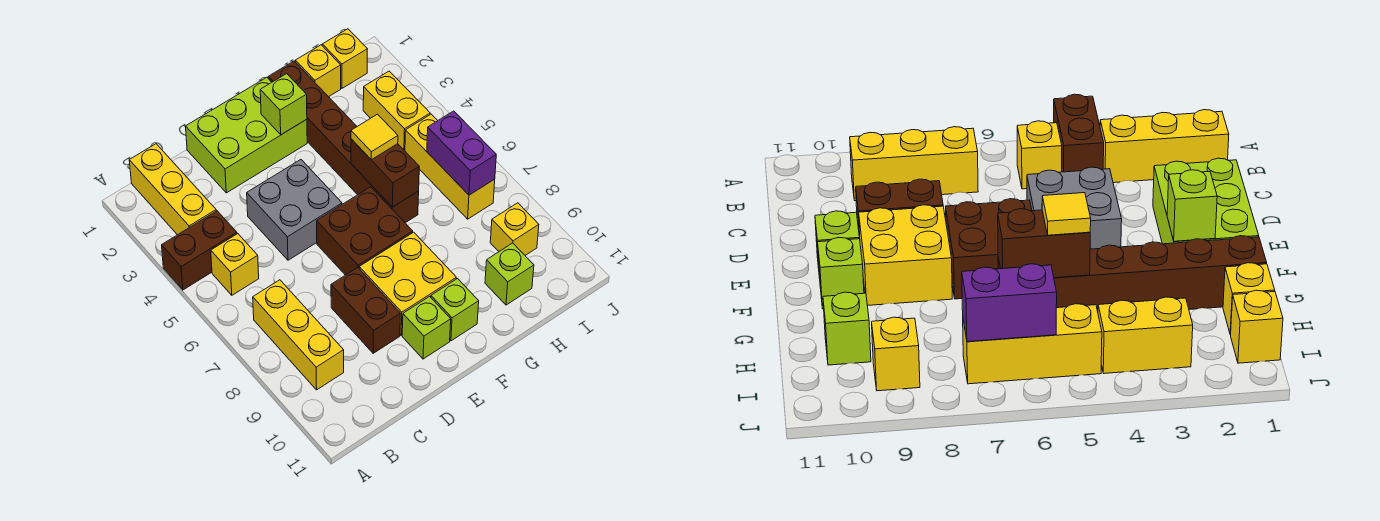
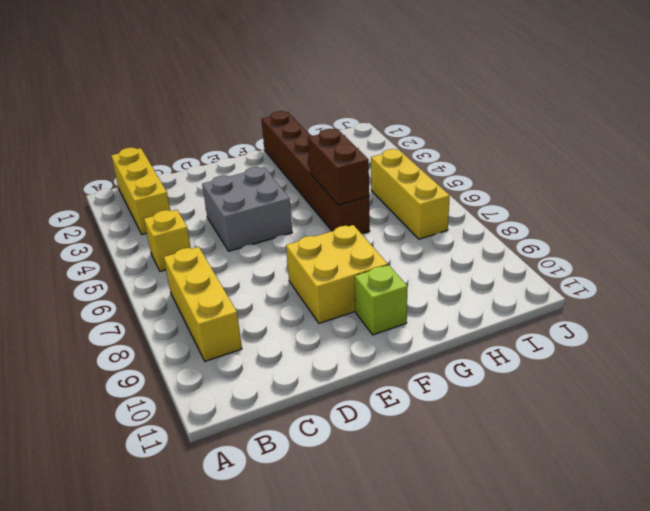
none -> brown 1x2 brick [162,211,237,290]
none -> lime 2x3 brick [186,77,307,193]
none -> brown 1x2 brick [331,268,400,353]

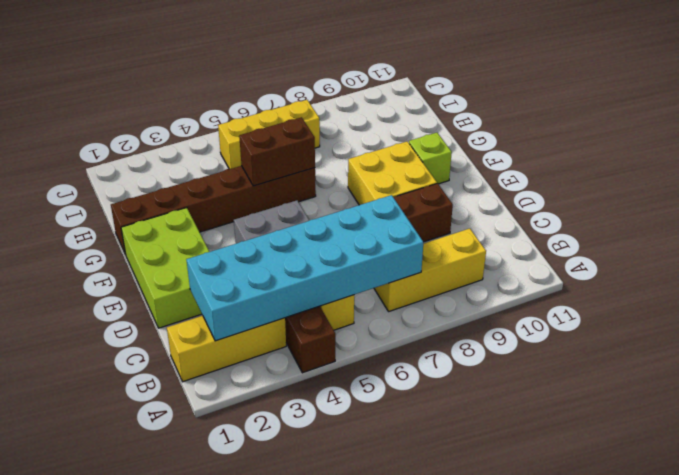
cyan 2x6 brick [186,195,423,341] -> none
none -> brown 2x2 brick [317,187,413,275]
none -> lime 1x1 brick [402,296,451,359]
none -> yellow 1x1 brick [295,45,341,97]

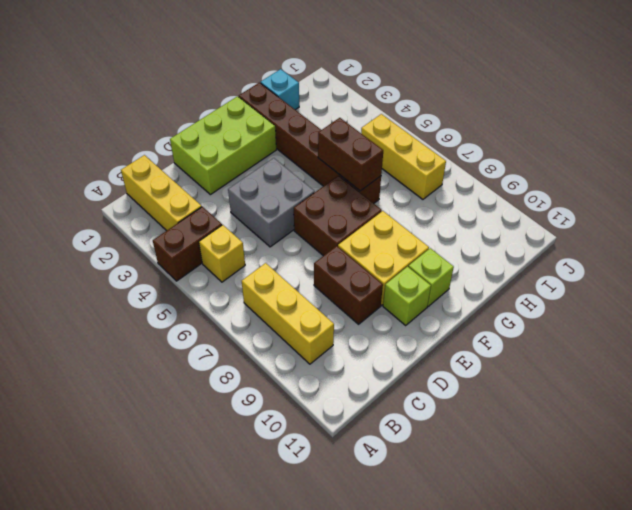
cyan 1x1 brick [261,69,299,110] -> yellow 1x1 brick [295,45,341,97]
none -> lime 1x1 brick [485,243,534,305]
none -> yellow 1x1 brick [322,29,367,88]
none -> yellow 1x2 brick [363,71,430,151]

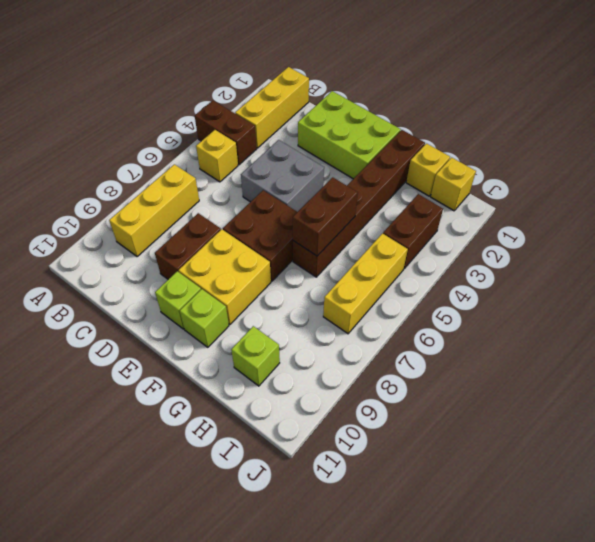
brown 1x2 brick [383,194,443,269] -> yellow 1x2 brick [363,71,430,151]
none -> yellow 1x1 brick [490,203,539,255]
none -> lime 1x1 brick [260,74,307,135]
none -> purple 1x2 brick [427,111,496,195]

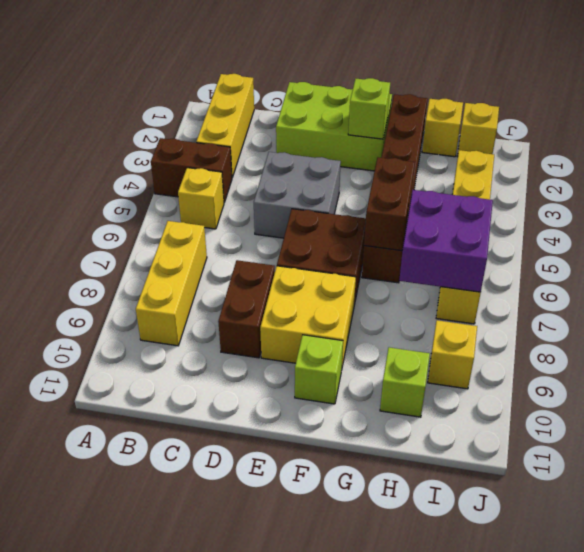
purple 2x2 brick [399,190,493,292] -> purple 1x2 brick [427,111,496,195]
none -> lime 1x1 brick [402,296,451,359]
none -> yellow 1x1 tile [351,114,398,160]

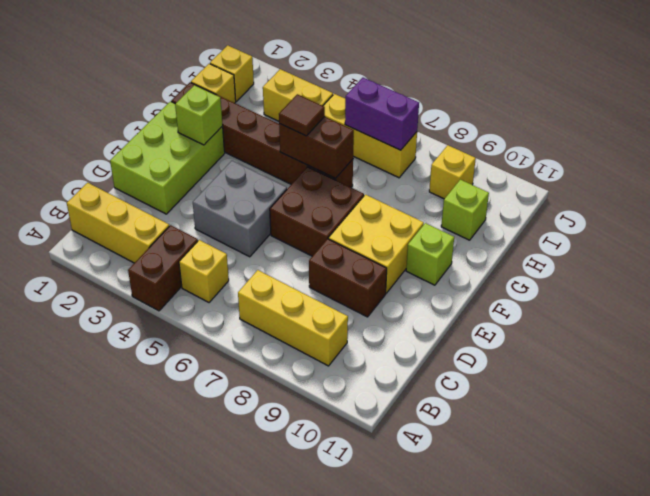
brown 1x1 tile [279,94,325,136] -> yellow 1x1 tile [351,114,398,160]
none -> lime 1x1 brick [402,296,451,359]

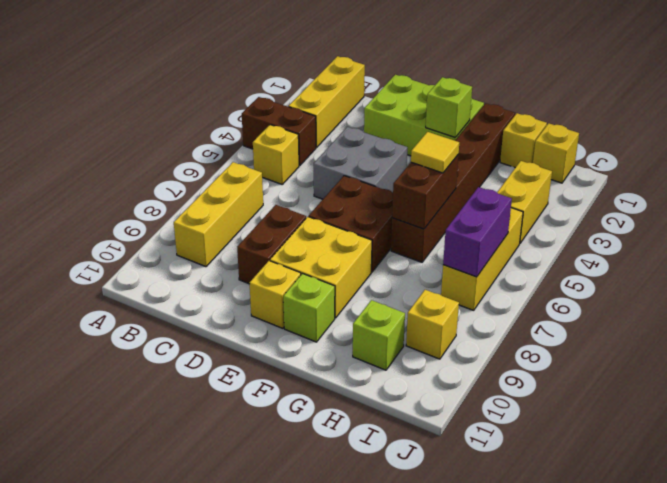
yellow 1x1 brick [250,261,301,328] -> lime 1x1 brick [402,296,451,359]

